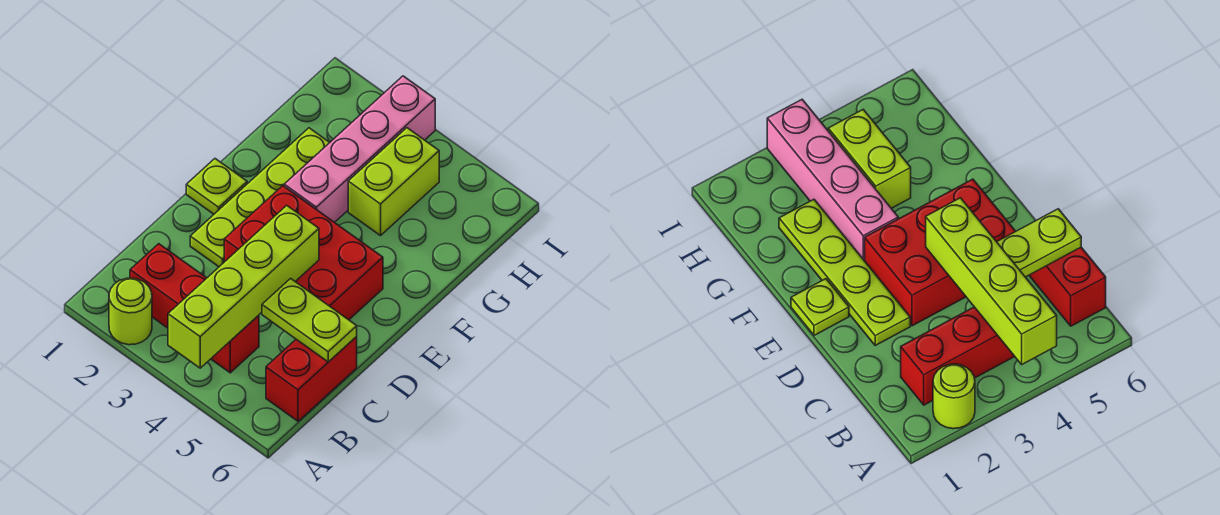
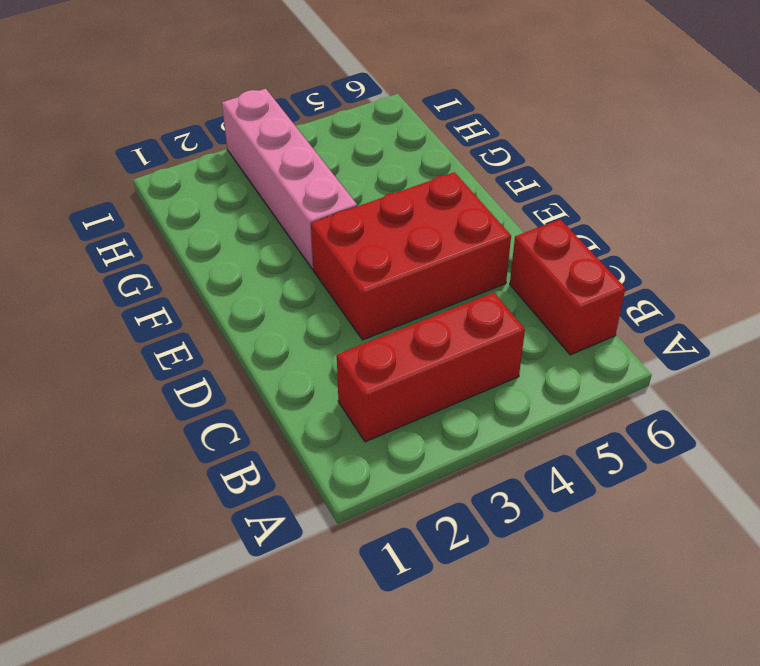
none -> lime 1x1 round brick [109,278,152,345]
none -> lime 1x4 plate [190,128,330,267]

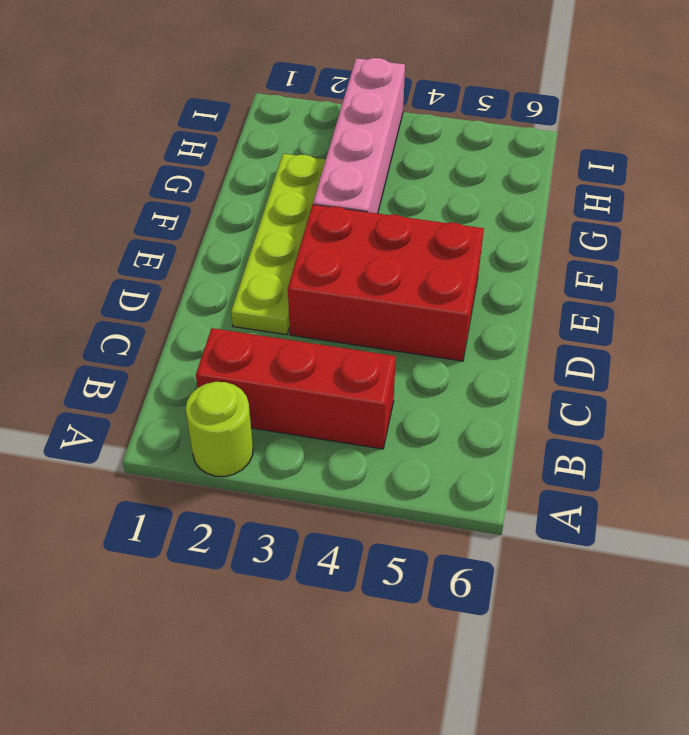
none -> red 1x2 brick [266,337,357,421]
none -> lime 1x1 plate [186,159,247,214]

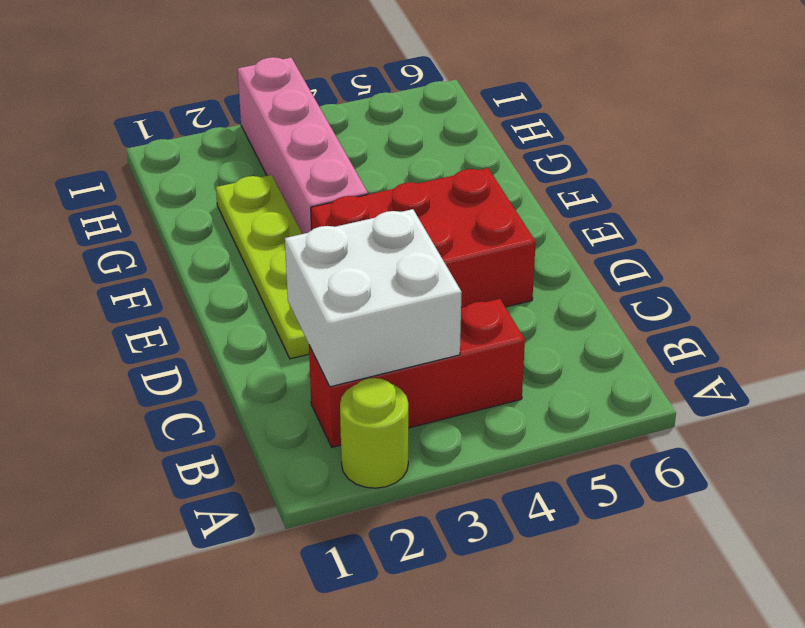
white 2x2 brick [285,209,462,387] -> none
none -> red 1x2 brick [266,337,357,421]
none -> lime 1x1 plate [186,159,247,214]

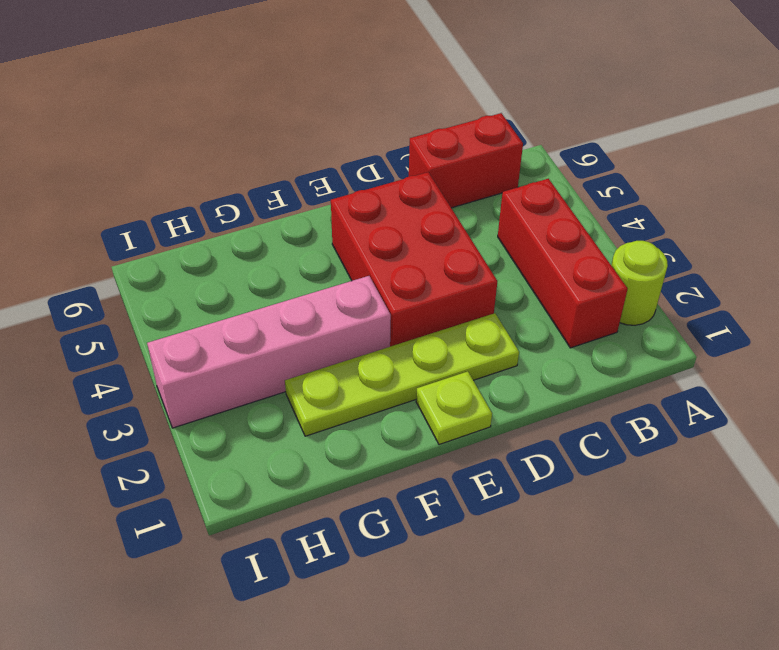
none -> lime 1x2 brick [348,128,439,236]
none -> lime 1x4 brick [168,205,319,368]

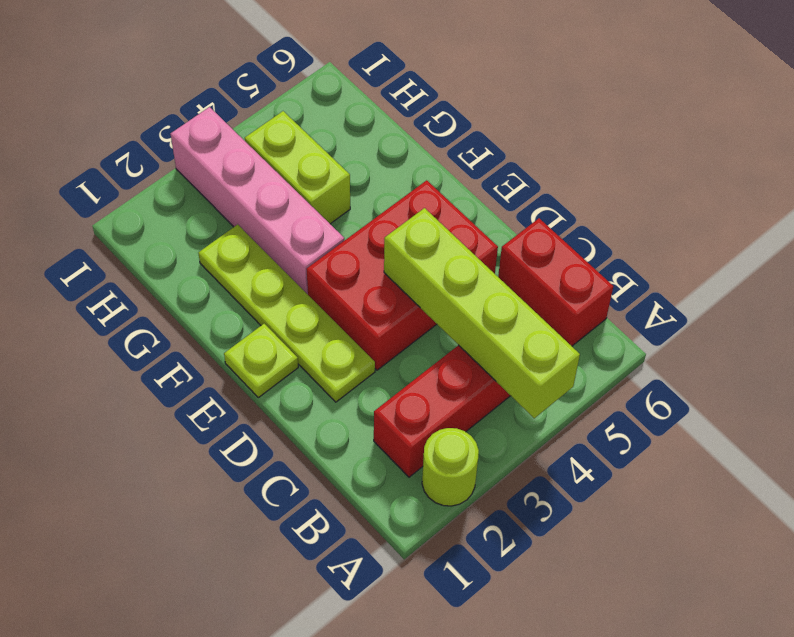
none -> lime 1x2 plate [262,278,357,362]

